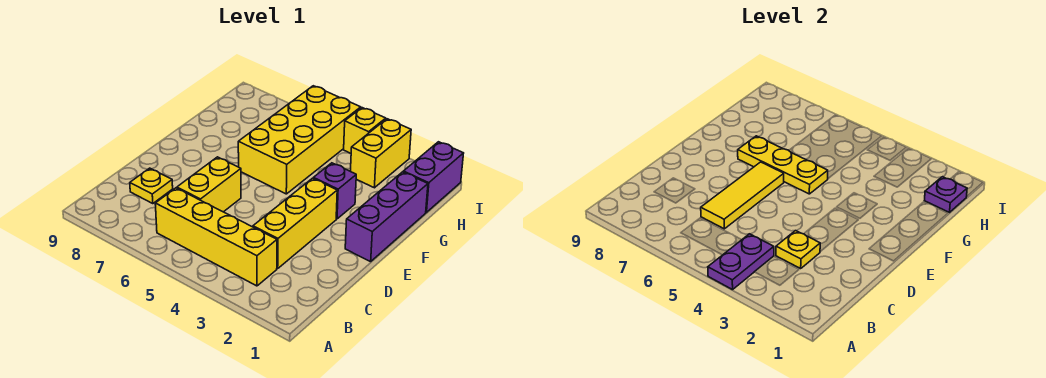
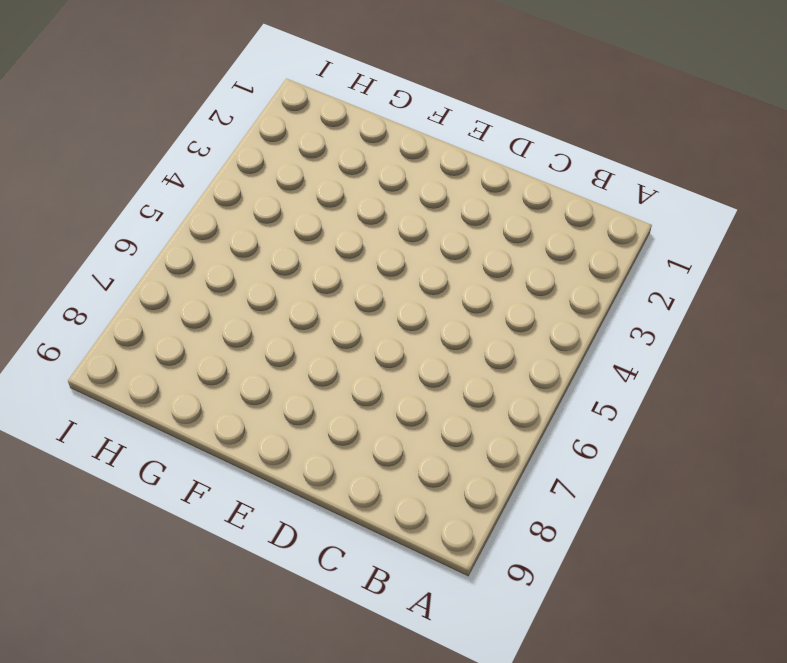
none -> yellow 1x4 brick [155,188,277,286]
none -> yellow 1x3 brick [253,178,337,268]
none -> yellow 1x2 brick [177,157,241,212]

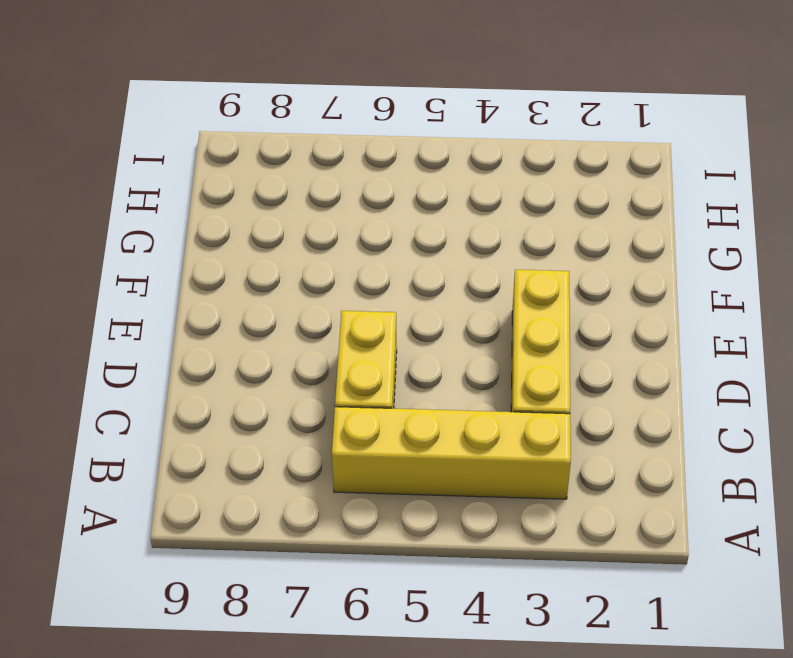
none -> yellow 1x1 plate [130,168,173,204]
none -> purple 1x3 brick [345,172,428,262]
none -> purple 1x1 brick [313,163,356,219]

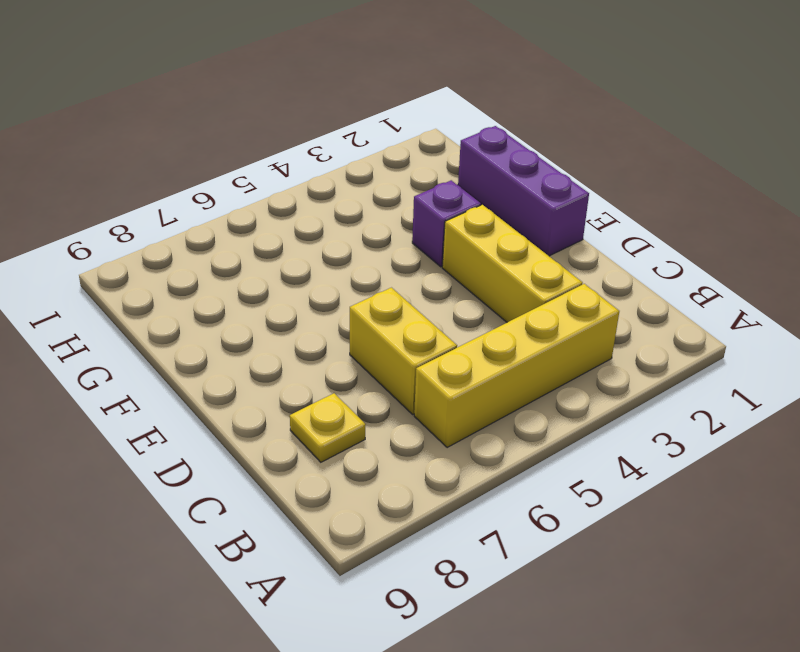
none -> yellow 2x4 brick [238,86,361,194]
none -> purple 1x2 brick [403,142,464,212]
none -> yellow 1x2 brick [351,119,411,188]

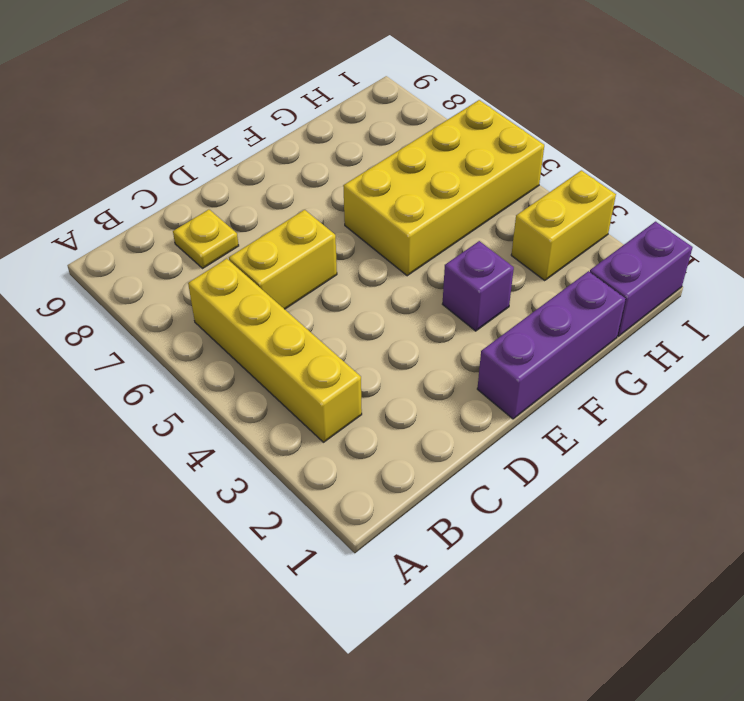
none -> yellow 1x3 brick [253,178,337,268]
none -> yellow 1x1 brick [344,108,386,153]
none -> purple 1x2 plate [708,234,774,290]

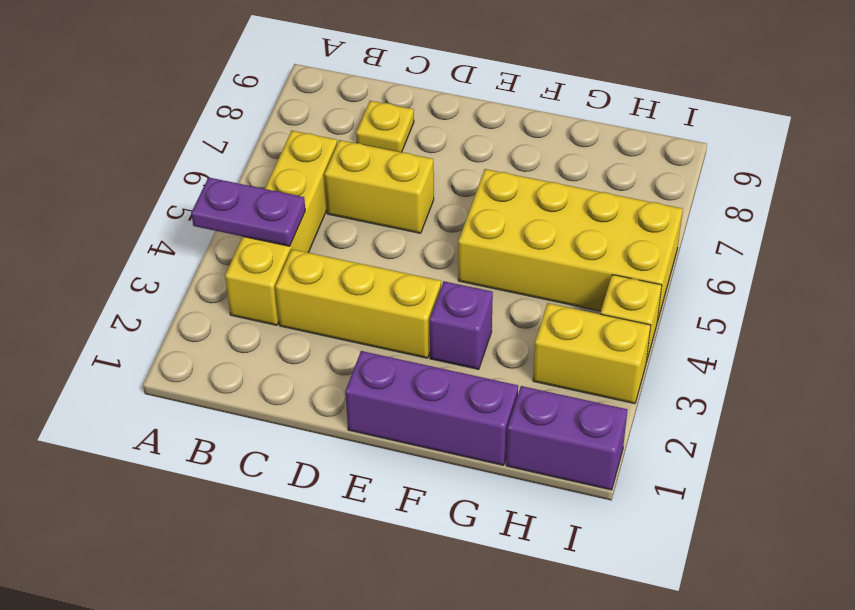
none -> yellow 1x1 plate [776,231,820,268]
none -> yellow 1x3 tile [701,162,784,229]
none -> yellow 1x3 plate [738,136,828,194]

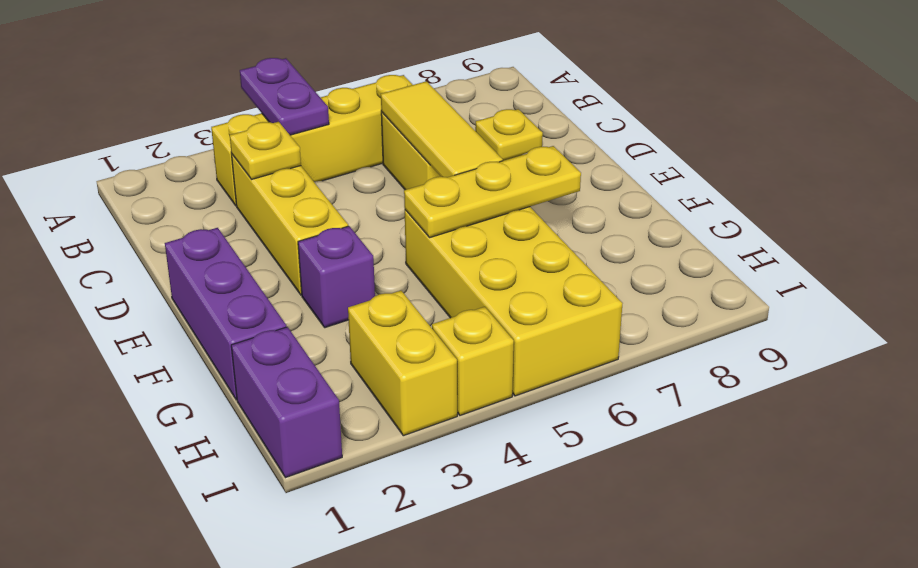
none -> purple 1x1 plate [925,177,967,212]

